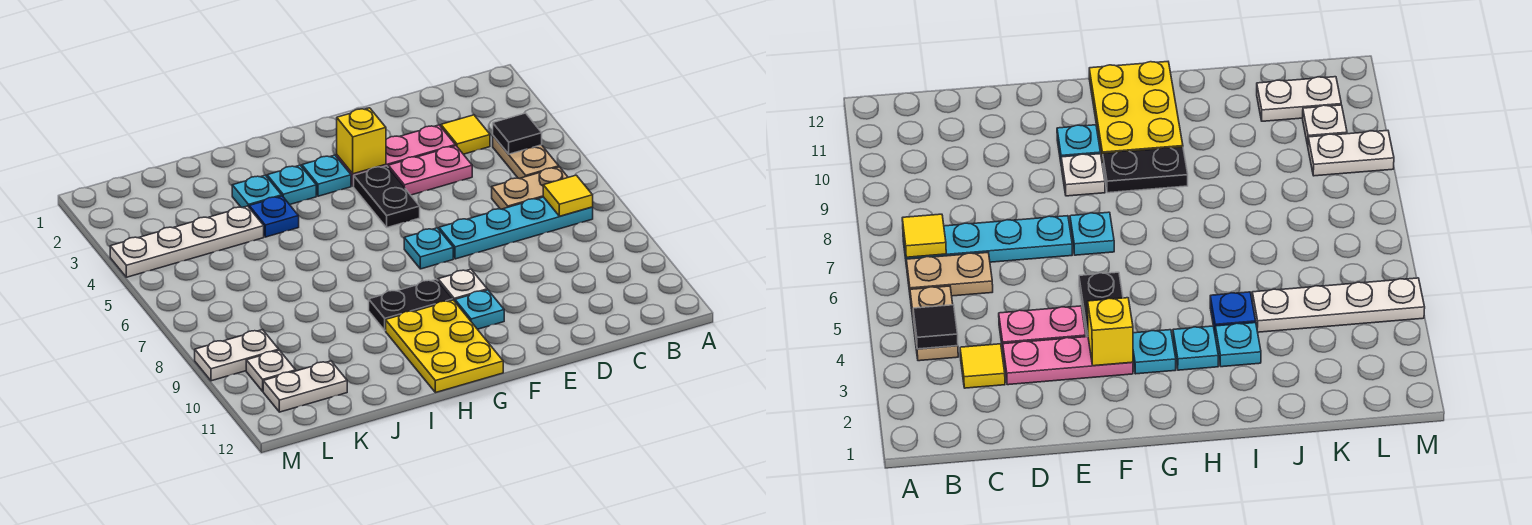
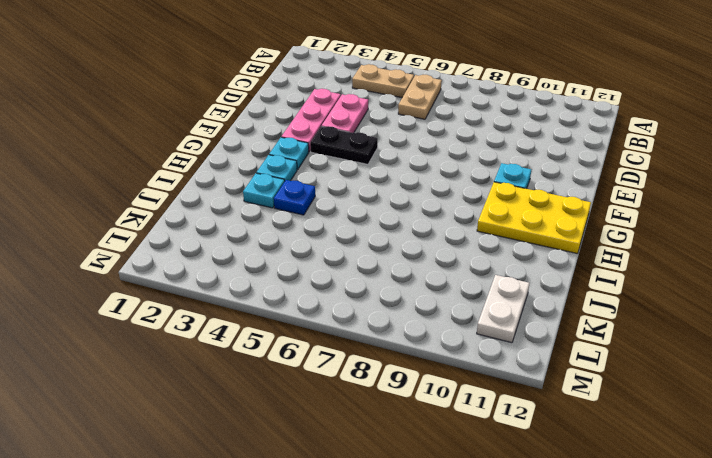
none -> cyan 1x4 plate [439,197,593,259]
none -> yellow 1x1 tile [441,115,490,154]
none -> cyan 1x1 plate [404,228,453,269]

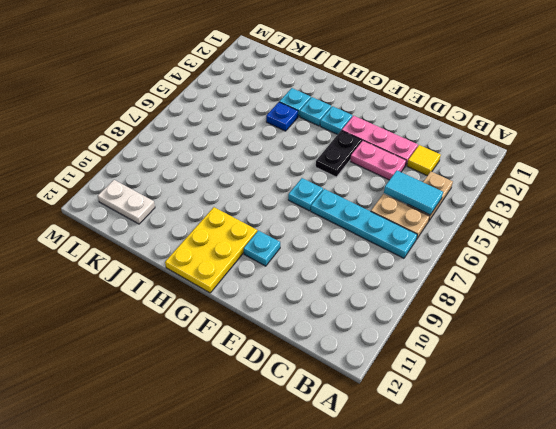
cyan 1x2 tile [384,170,443,215] -> none
none -> white 1x1 plate [438,269,487,301]
none -> black 1x2 plate [369,279,453,330]
none -> white 1x4 plate [110,206,264,277]

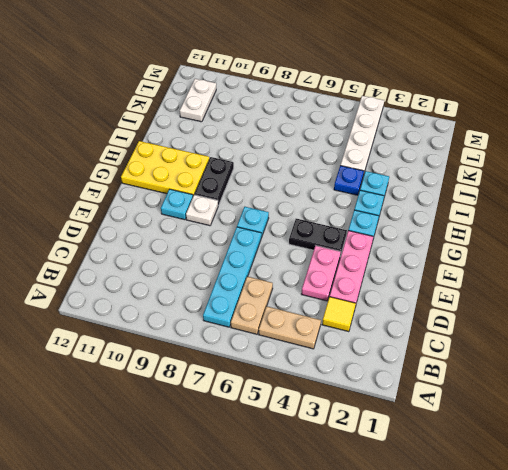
none -> white 1x2 plate [195,330,279,381]
none -> white 1x1 plate [246,350,296,391]
none -> black 1x1 tile [493,113,542,154]

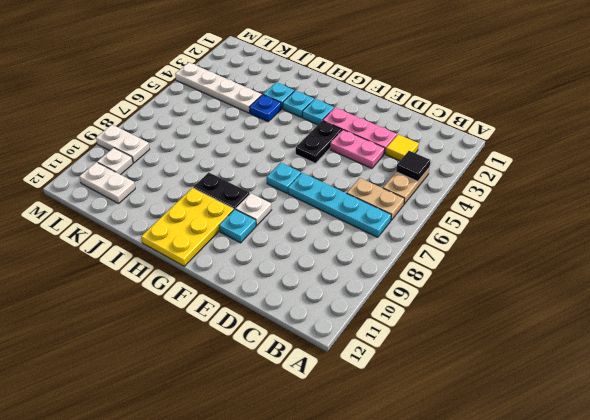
none -> yellow 1x1 tile [543,175,593,216]
none -> yellow 1x1 brick [337,108,386,174]

